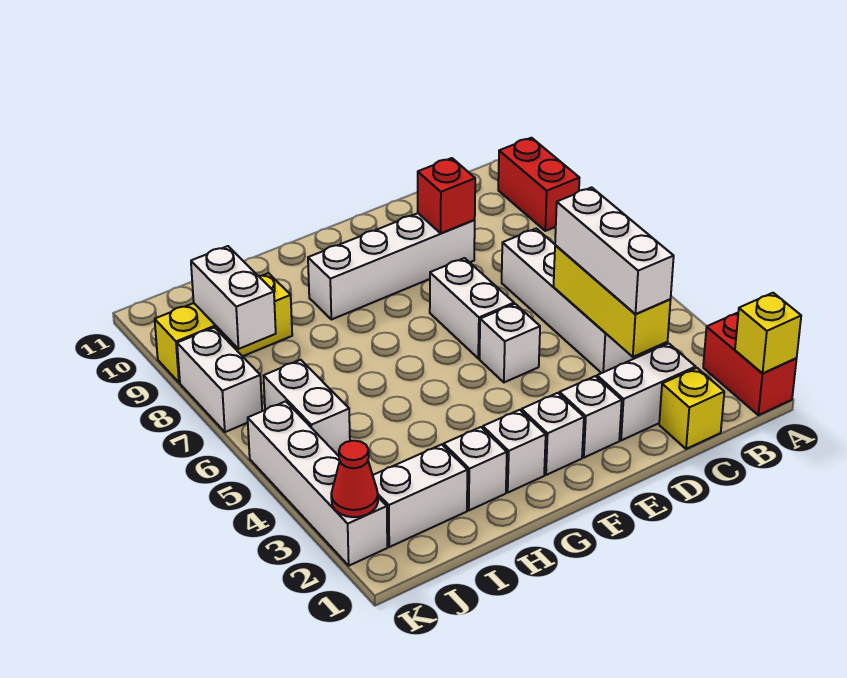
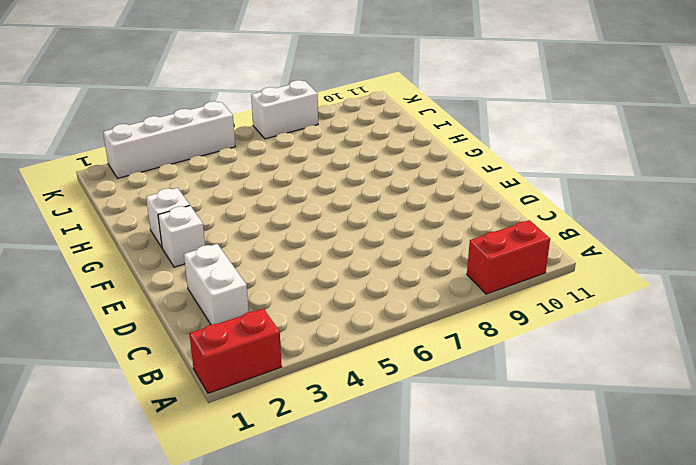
none -> yellow 1x1 brick [659,368,724,449]
none -> white 1x4 brick [502,229,638,373]
none -> white 1x4 brick [308,213,475,320]

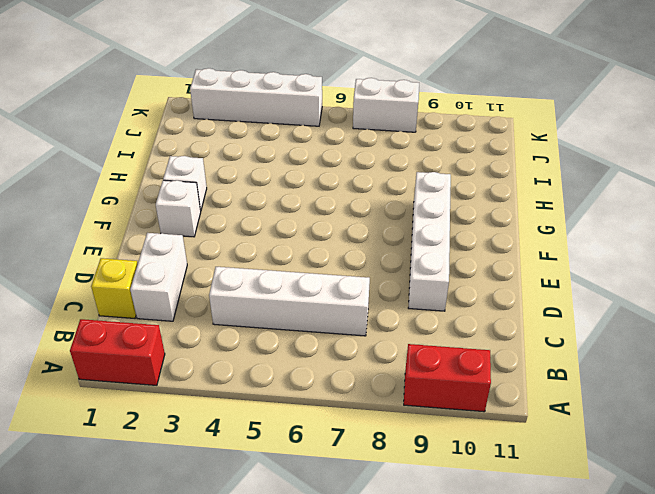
none -> white 1x1 brick [560,376,622,458]
none -> white 1x1 brick [479,304,540,382]
none -> white 1x2 brick [430,258,514,358]

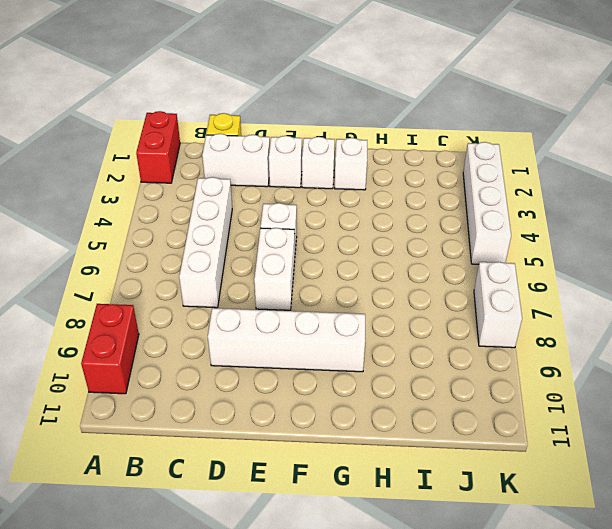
none -> white 1x1 brick [444,427,507,510]
none -> white 1x2 brick [373,444,467,547]
none -> yellow 1x3 brick [155,273,292,383]

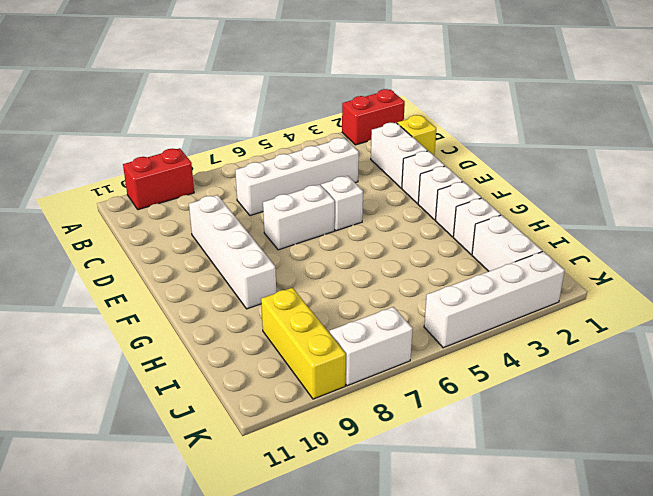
none -> white 1x2 brick [264,360,350,455]
none -> yellow 1x1 brick [735,293,801,374]
none -> yellow 1x3 brick [554,245,670,357]

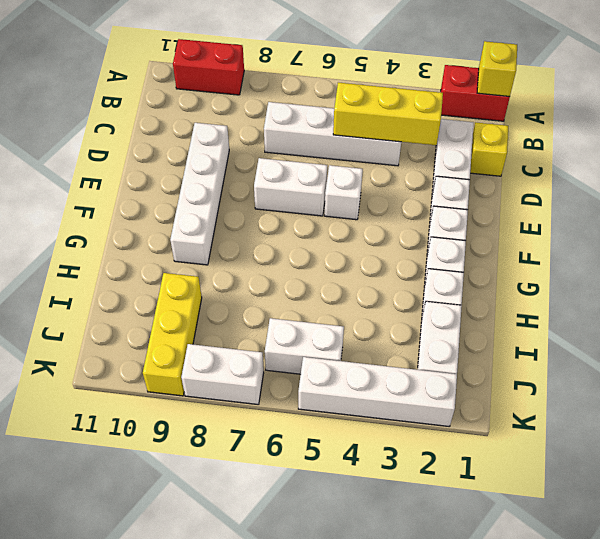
none -> red 1x1 brick [418,158,475,233]
none -> white 1x2 brick [191,246,276,349]
none -> red 1x1 cone [331,441,378,517]

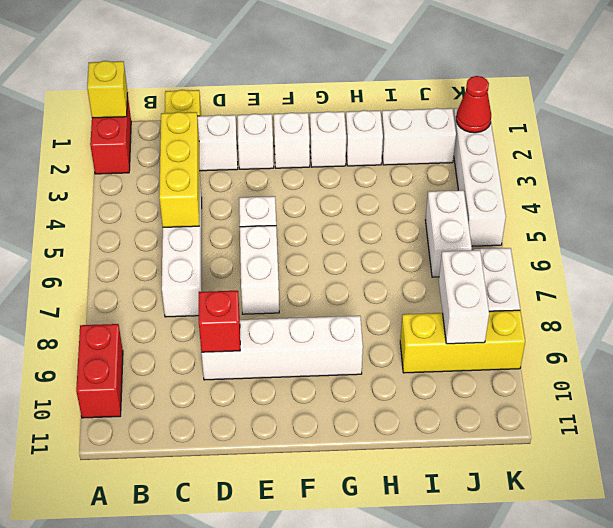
none -> white 1x3 brick [555,187,674,314]

